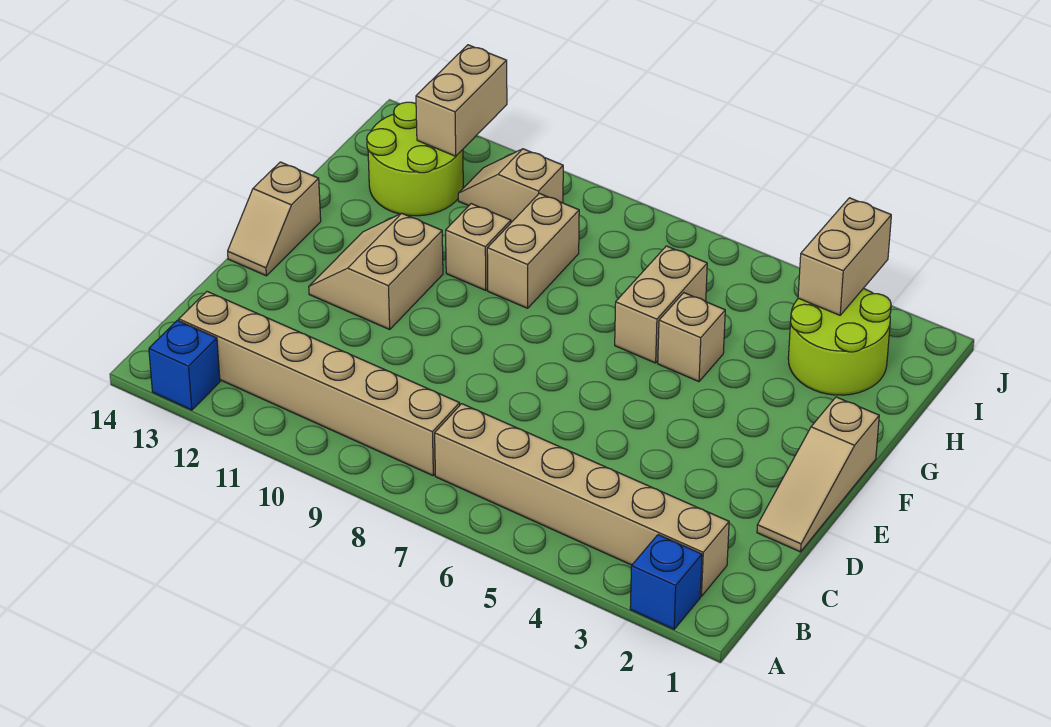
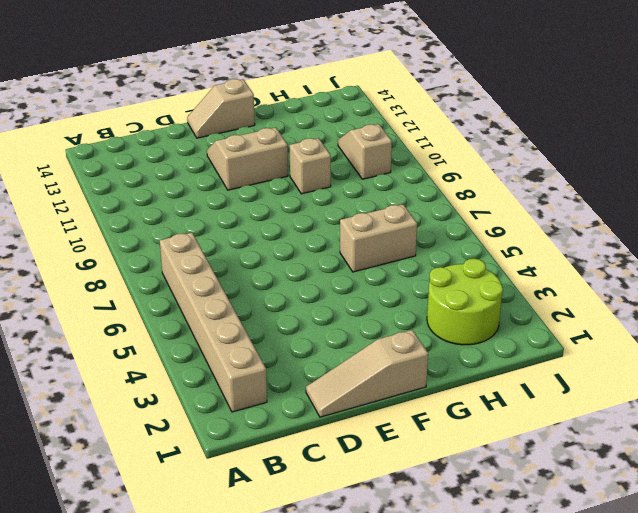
none -> blue 1x1 brick [630,535,702,629]
none -> blue 1x1 brick [149,320,220,410]
none -> tan 1x6 brick [179,292,460,475]

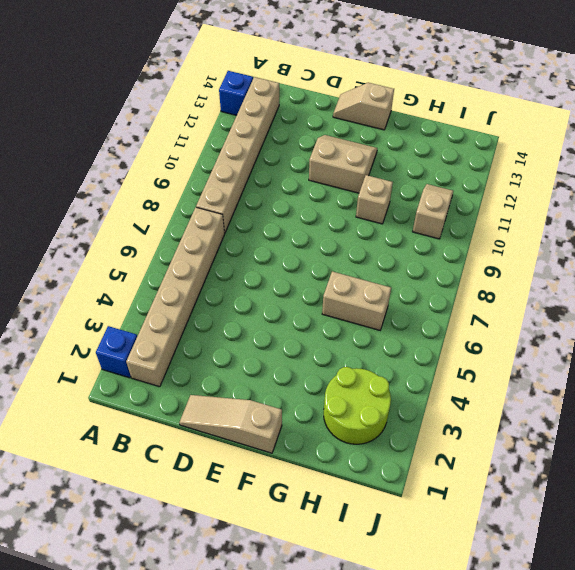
none -> tan 1x1 brick [658,293,725,382]
none -> tan 1x2 brick [487,193,579,308]
none -> lime 2x2 round brick [367,102,463,216]

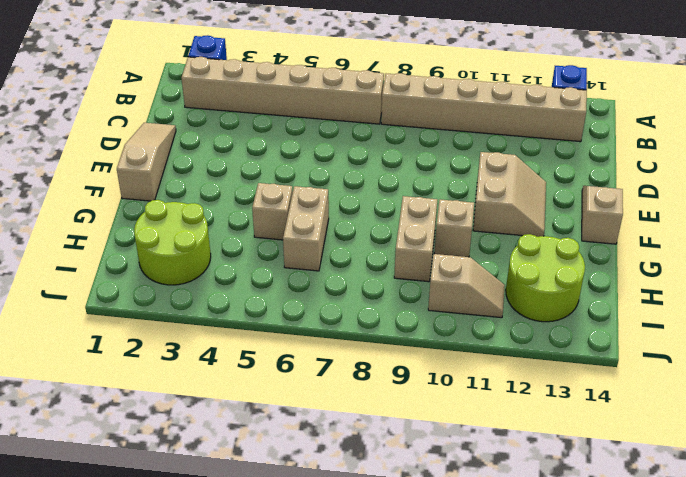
none -> tan 1x2 brick [798,198,891,315]
none -> tan 1x2 brick [416,45,507,156]

